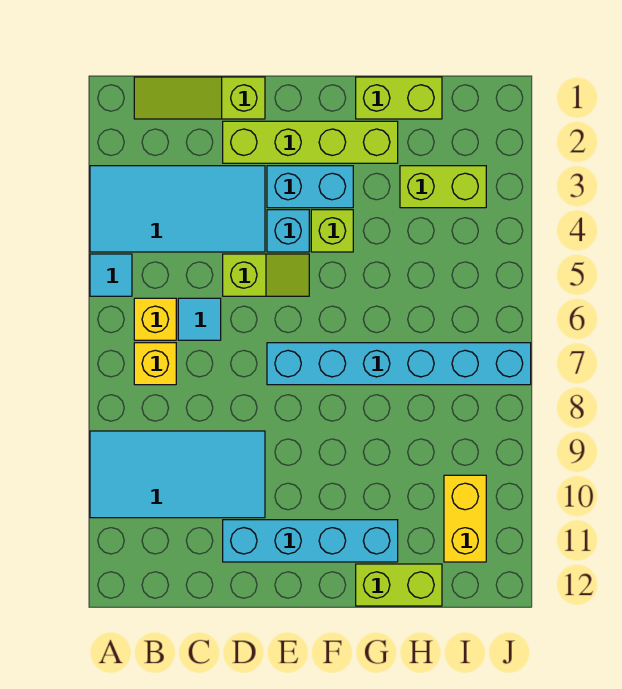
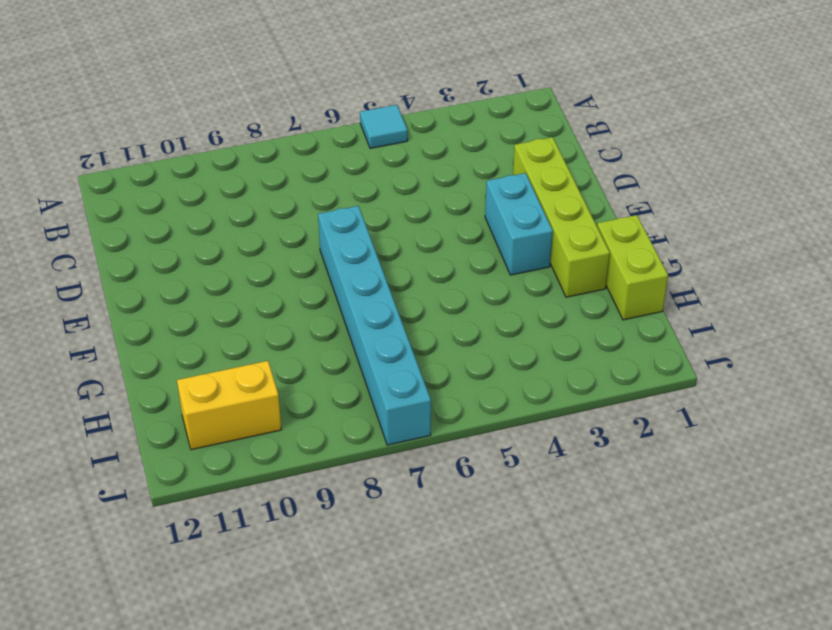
none -> cyan 2x4 tile [90,166,265,252]
none -> cyan 2x4 tile [90,431,265,518]
none -> lime 1x3 slope [134,77,265,119]

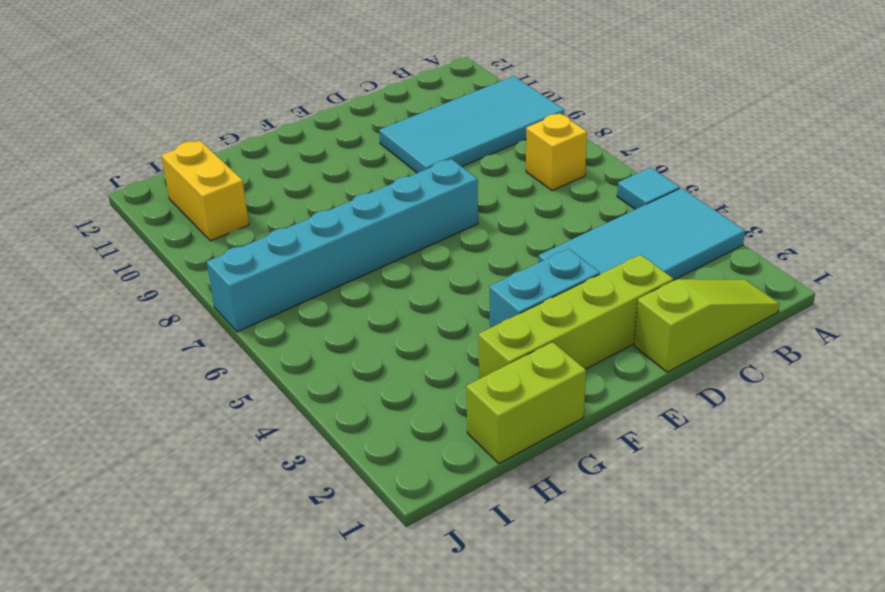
none -> yellow 1x1 brick [134,298,176,340]
none -> cyan 1x1 tile [178,298,221,340]
none -> lime 1x2 slope [223,254,309,296]

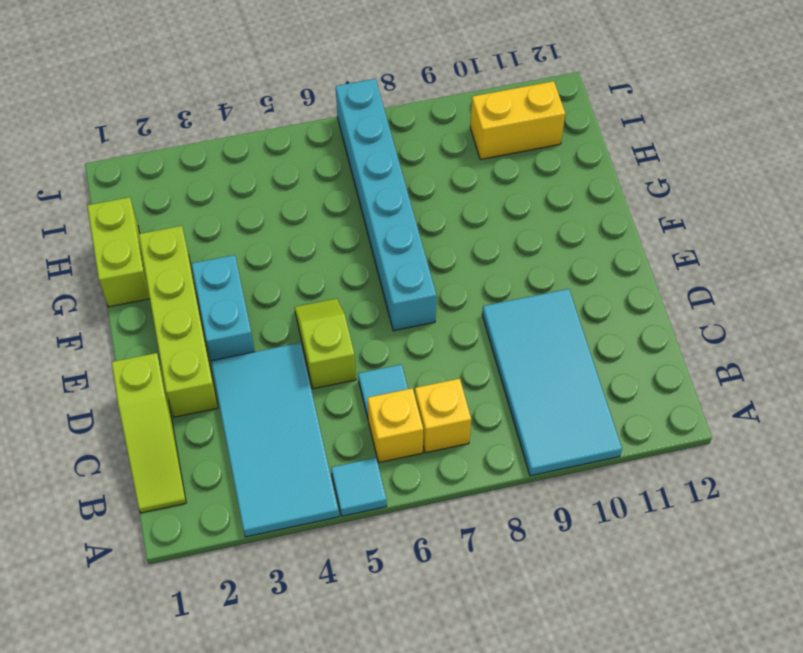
none -> cyan 1x4 brick [223,520,398,562]
none -> cyan 1x1 brick [267,210,309,252]
none -> lime 1x1 brick [311,210,353,252]

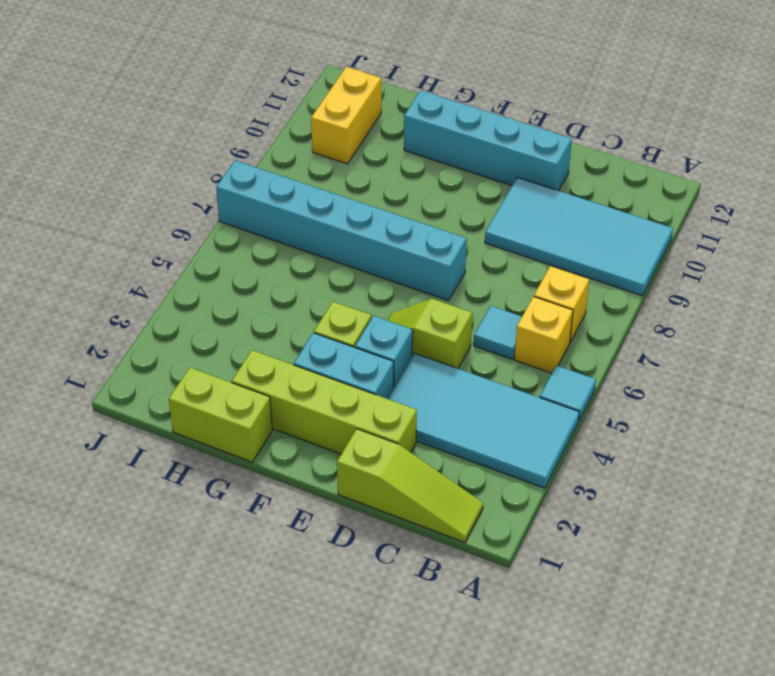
none -> lime 1x2 brick [356,564,442,606]
none -> lime 1x2 brick [400,166,486,208]

